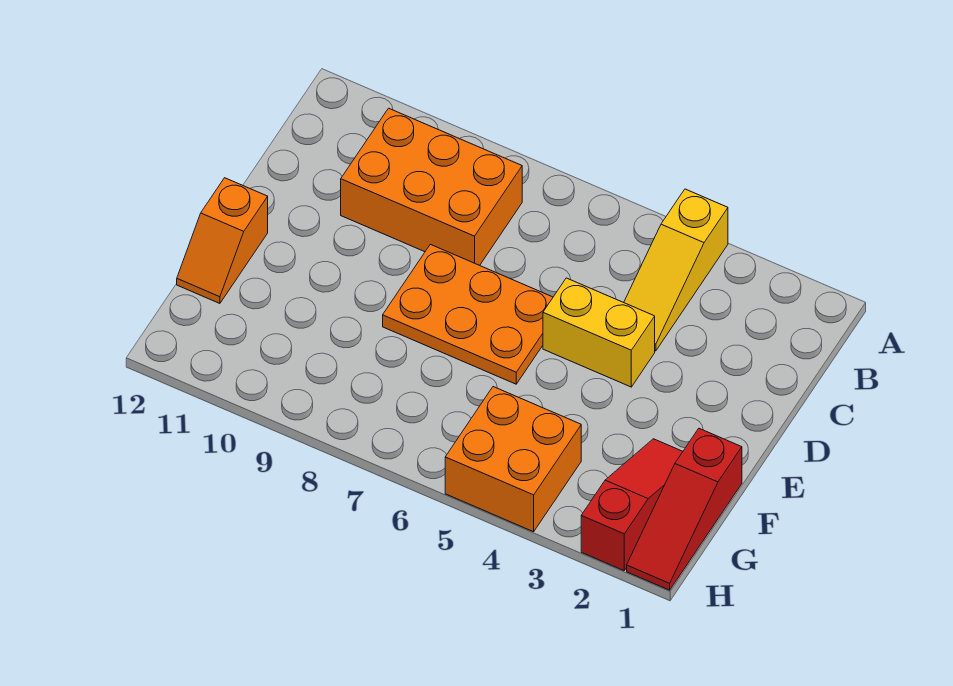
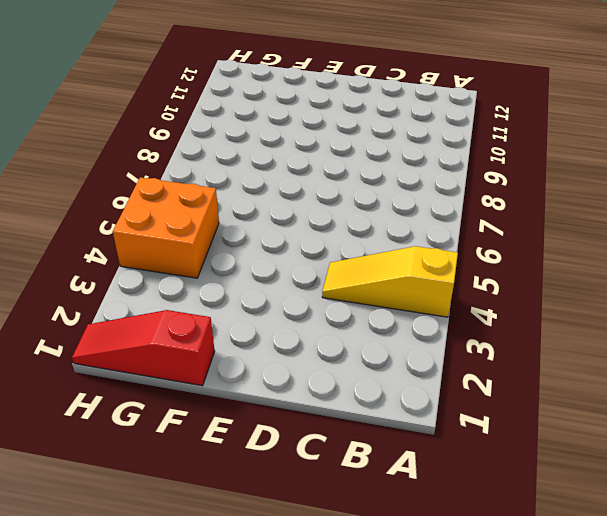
none -> orange 2x3 brick [341,108,522,265]
none -> yellow 1x2 brick [543,278,655,387]

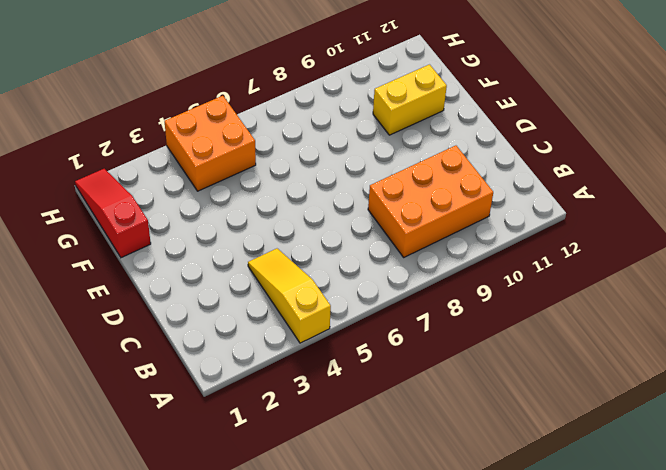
yellow 1x2 brick [373,65,447,135] -> yellow 1x2 brick moved to [543,278,655,387]
none -> orange 2x3 plate [383,244,553,384]
none -> orange 1x2 slope [177,178,268,303]

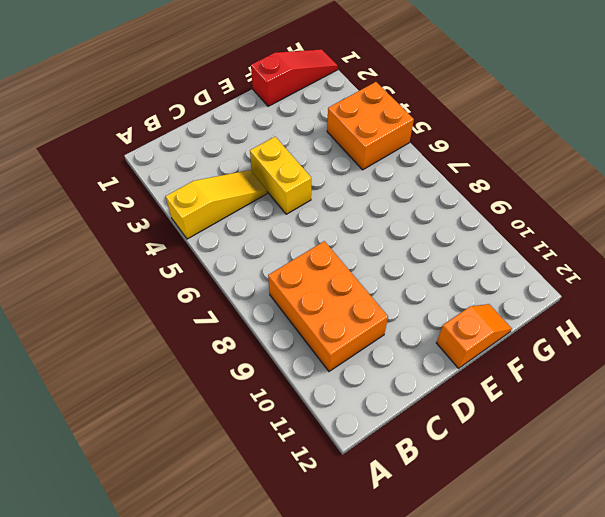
none -> orange 2x3 plate [383,244,553,384]
none -> red 1x3 slope [581,439,683,570]

